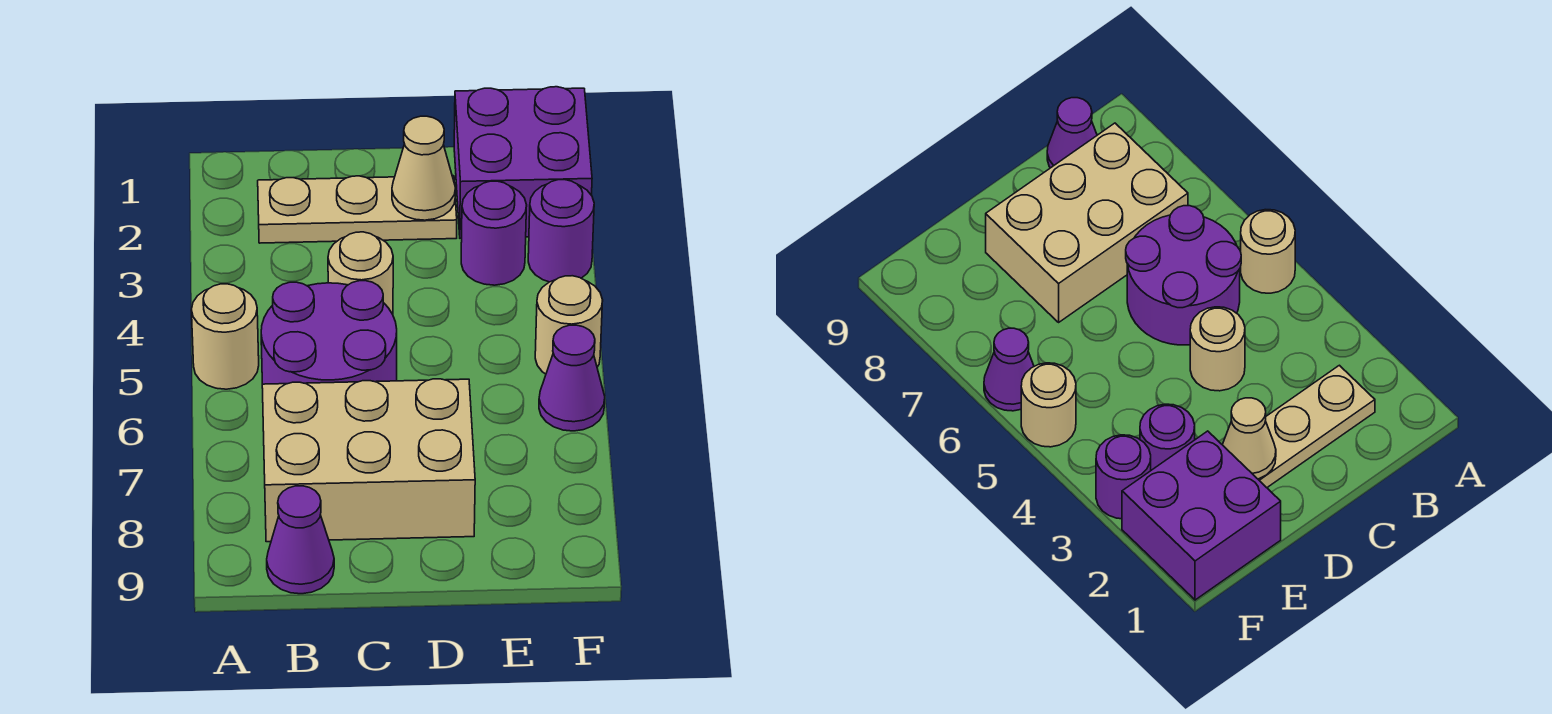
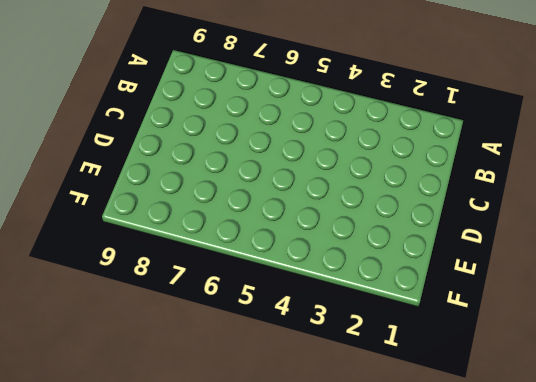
none -> tan 1x1 round brick [191,284,259,389]
none -> tan 1x3 plate [258,176,457,243]
none -> purple 2x2 round brick [261,281,397,384]

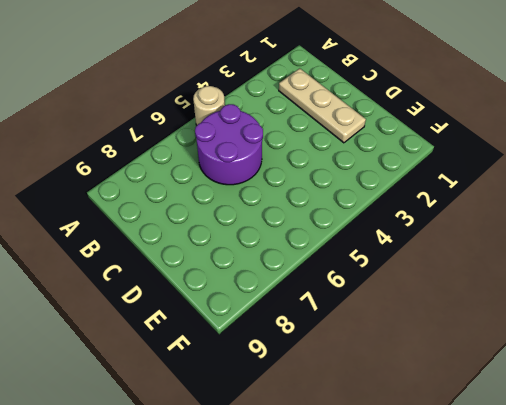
none -> tan 2x3 brick [262,379,475,542]
none -> purple 1x1 cone [267,486,334,594]
none -> tan 1x1 round brick [328,232,393,314]

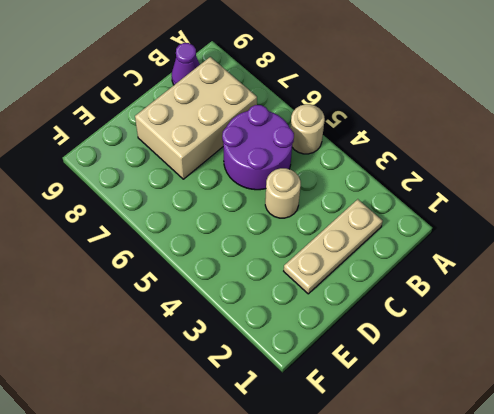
none -> purple 2x2 brick [454,87,592,238]
none -> purple 1x1 round brick [461,181,527,285]
none -> purple 1x1 round brick [528,180,594,282]

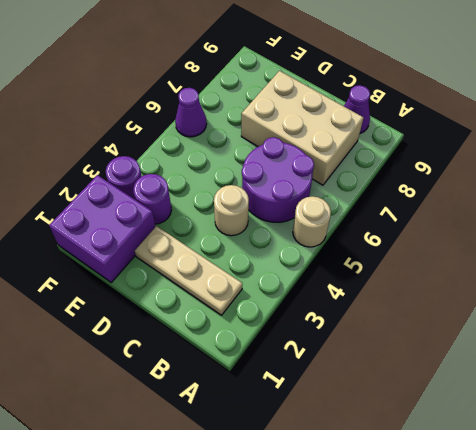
none -> tan 1x1 round brick [535,276,603,374]
none -> tan 1x1 cone [392,116,456,220]

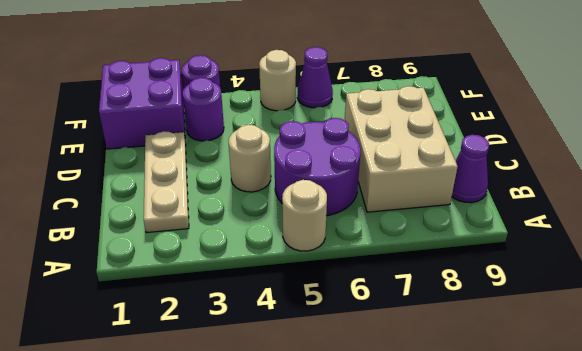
none -> tan 1x1 cone [392,116,456,220]

